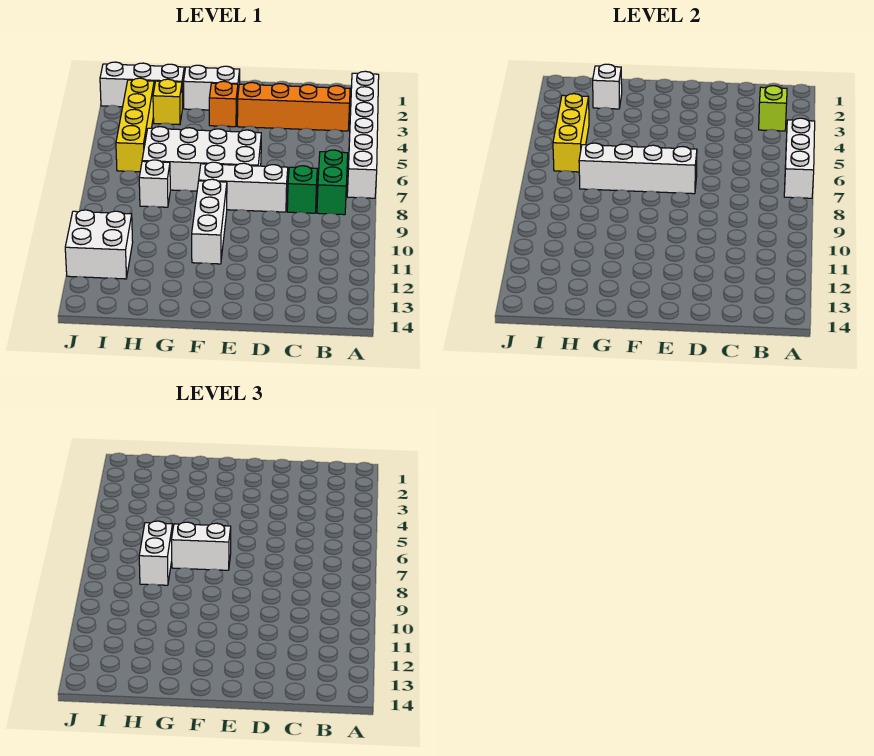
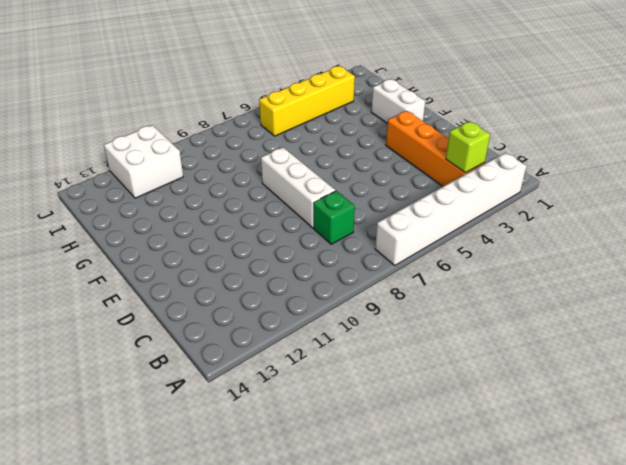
none -> green 1x2 brick [317,150,348,215]
none -> white 2x4 brick [142,127,261,191]
none -> orange 1x1 brick [209,81,238,127]

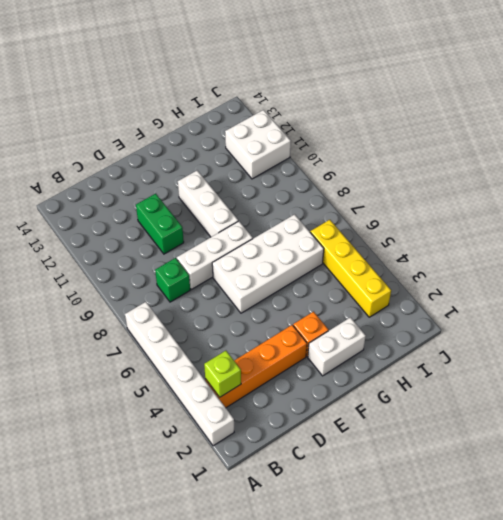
green 1x2 brick [136,194,184,254] -> green 1x2 brick moved to [317,150,348,215]
none -> white 1x3 brick [100,62,184,108]
none -> yellow 1x1 brick [153,79,182,125]
none -> white 1x1 brick [139,160,170,207]

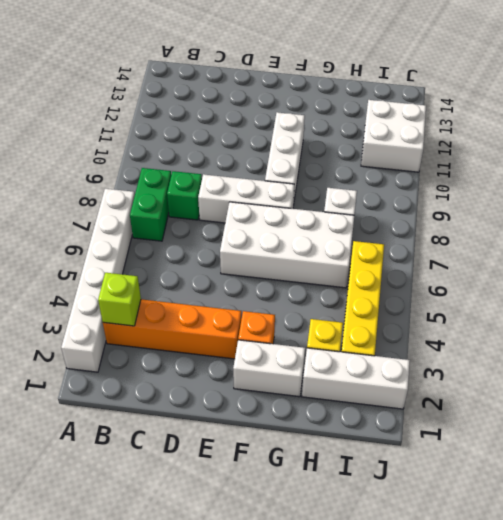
none -> white 1x3 brick [784,118,815,198]
none -> white 1x4 brick [579,143,697,194]
none -> white 1x1 brick [593,64,622,109]

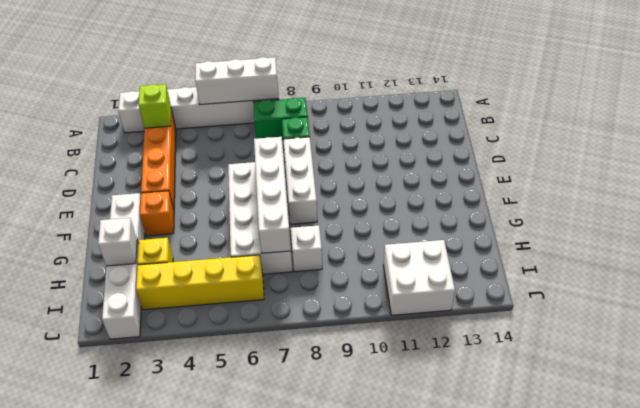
none -> white 1x3 brick [192,179,227,264]
none -> yellow 1x3 brick [553,94,589,172]
none -> white 1x2 brick [171,522,231,570]

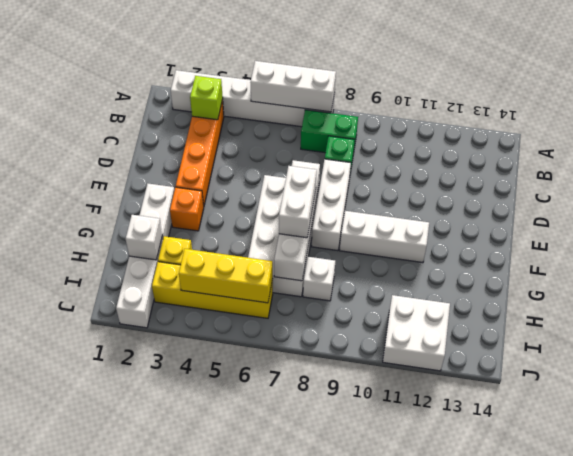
none -> white 1x2 brick [139,521,173,585]

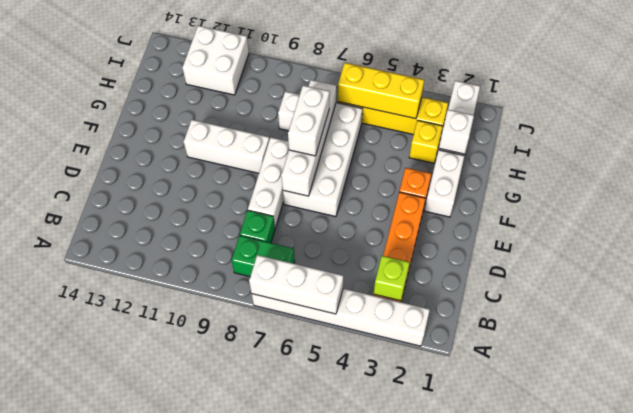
none -> white 1x2 brick [139,521,173,585]

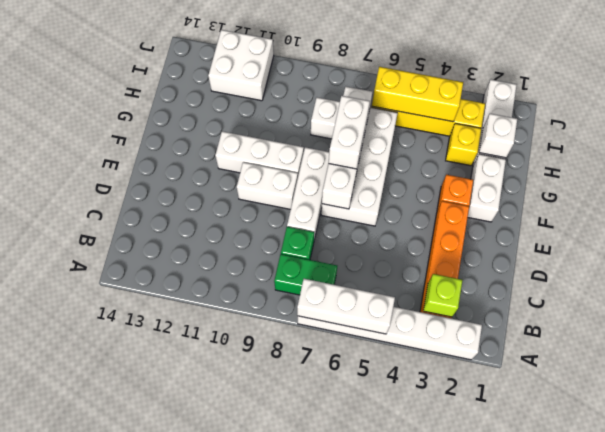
white 1x2 brick [237,162,298,209] -> white 1x2 brick moved to [139,521,173,585]

